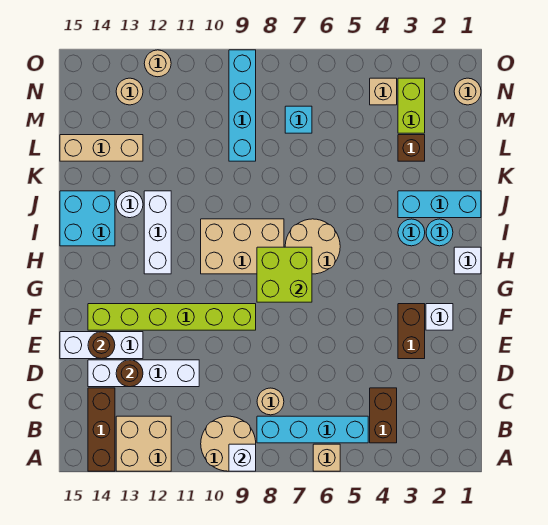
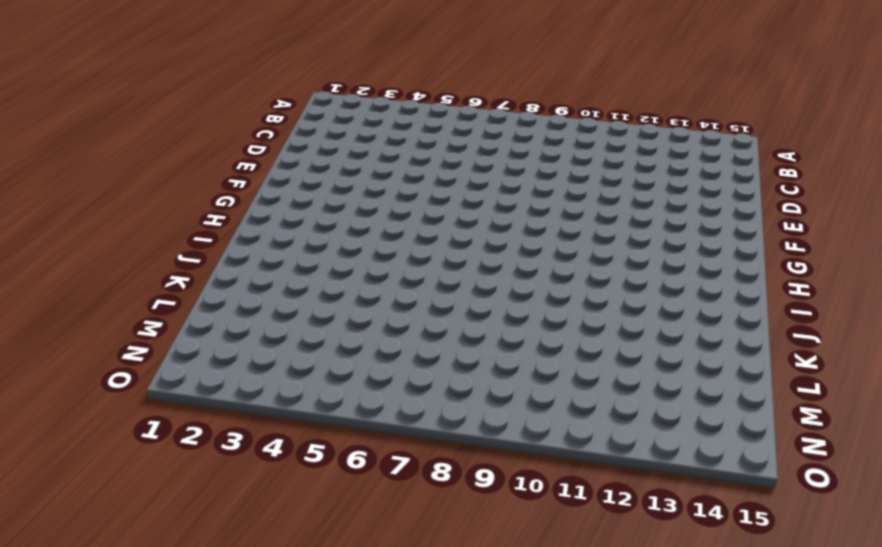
none -> tan 1x1 brick [313,444,340,471]
none -> tan 2x2 round brick [201,416,256,471]
none -> tan 2x2 brick [116,416,171,471]
none -> brown 1x3 brick [88,388,115,471]

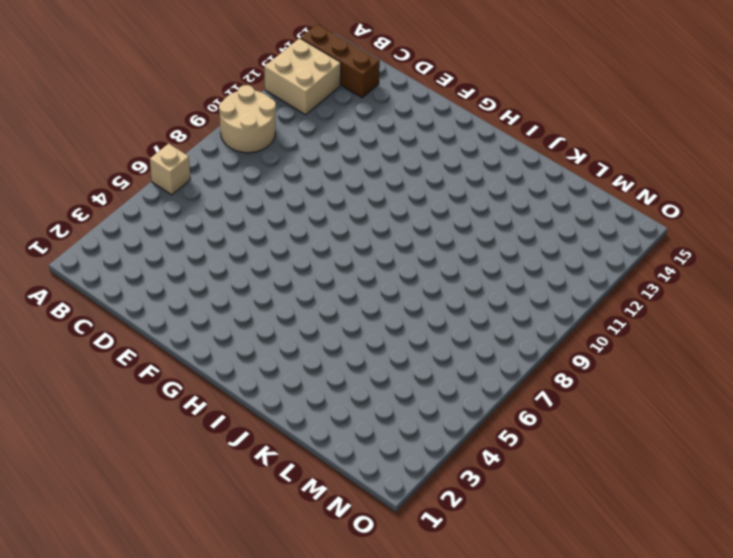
none -> brown 1x2 brick [370,388,397,443]
none -> cyan 1x4 brick [257,416,368,443]
none -> tan 1x1 round brick [257,388,284,415]
none -> white 1x4 brick [88,360,199,387]

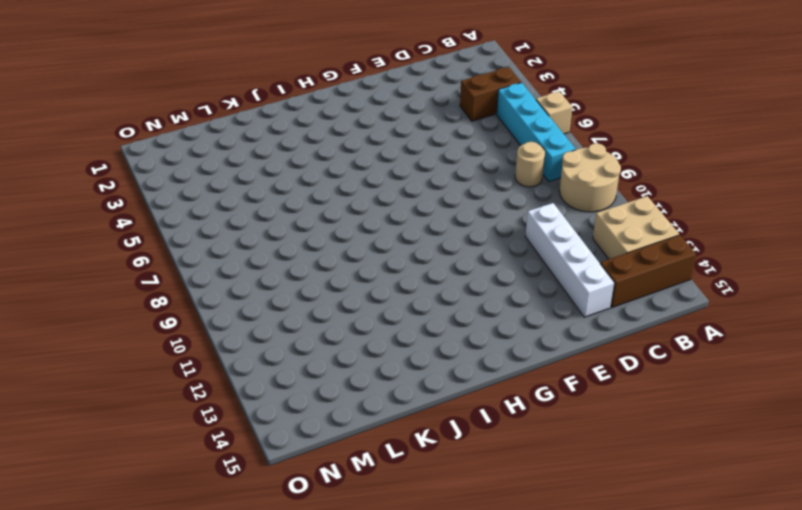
none -> brown 1x2 brick [398,304,425,359]
none -> white 1x3 brick [60,332,143,359]
none -> white 1x1 brick [426,304,453,330]
none -> lime 1x6 brick [88,304,256,330]

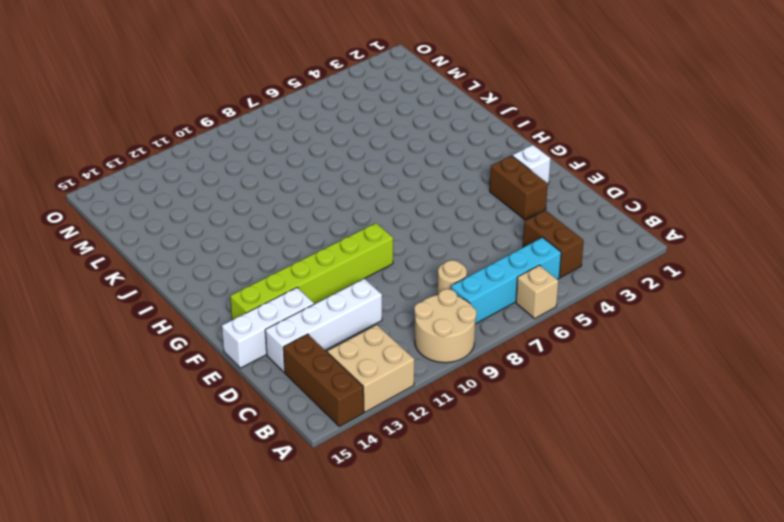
none -> white 1x1 brick [454,247,481,274]
none -> tan 2x2 round brick [285,219,340,274]
none -> tan 2x3 brick [201,219,284,274]
none -> white 1x3 brick [144,191,171,274]

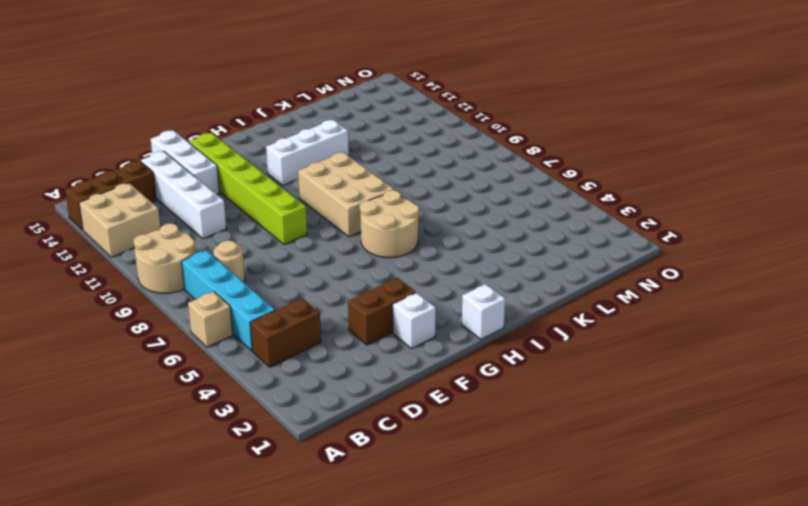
none -> cyan 1x1 round brick [426,219,453,246]
none -> cyan 1x1 round brick [398,219,425,246]
none -> cyan 2x2 brick [60,191,115,246]
none -> cyan 1x3 brick [398,191,481,218]

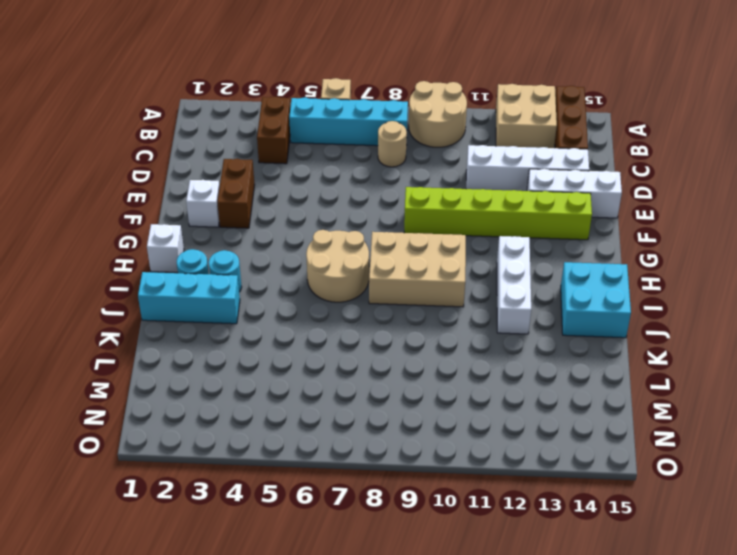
none -> white 1x1 round brick [116,191,143,218]
none -> brown 1x1 brick [398,135,425,161]
none -> cyan 1x4 brick [229,50,256,161]
none -> tan 1x3 brick [60,135,143,161]

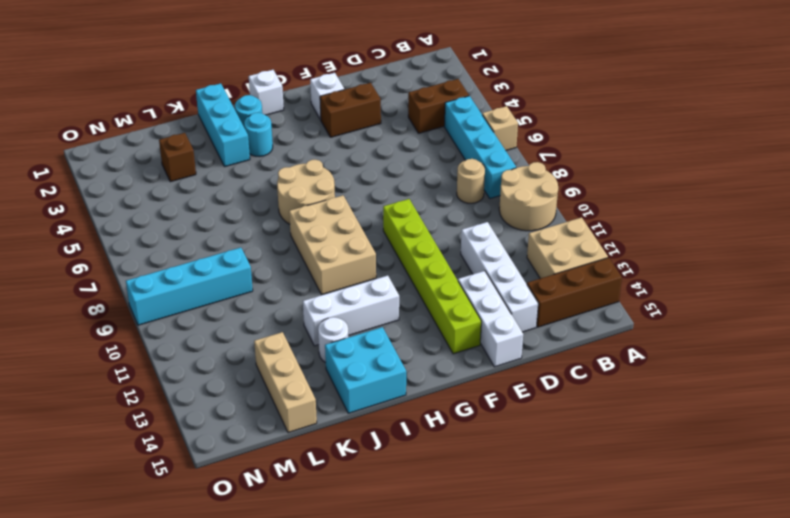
none -> lime 1x2 brick [398,78,425,133]
none -> cyan 1x1 brick [285,106,312,133]
none -> tan 1x1 round brick [454,78,481,105]
none -> tan 1x1 brick [370,78,397,105]

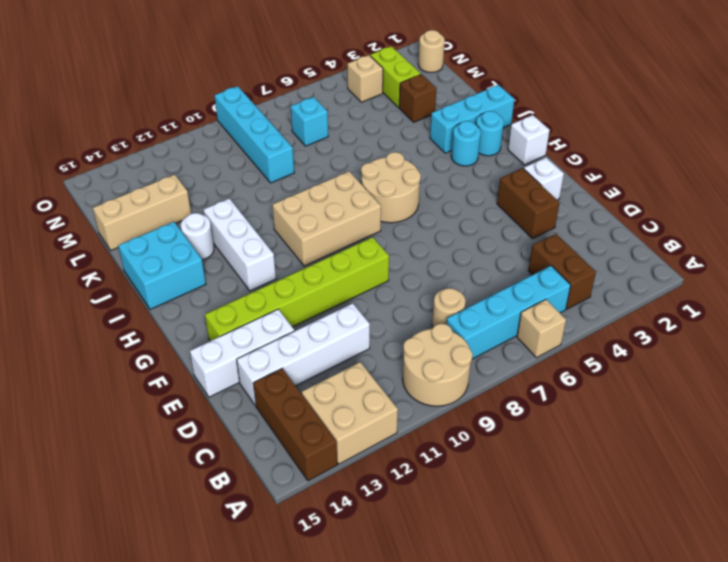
none -> tan 1x1 round brick [116,78,143,105]
none -> tan 1x1 round brick [144,50,171,77]
none -> white 1x1 brick [229,444,256,471]
none -> brown 1x1 round brick [116,360,143,387]

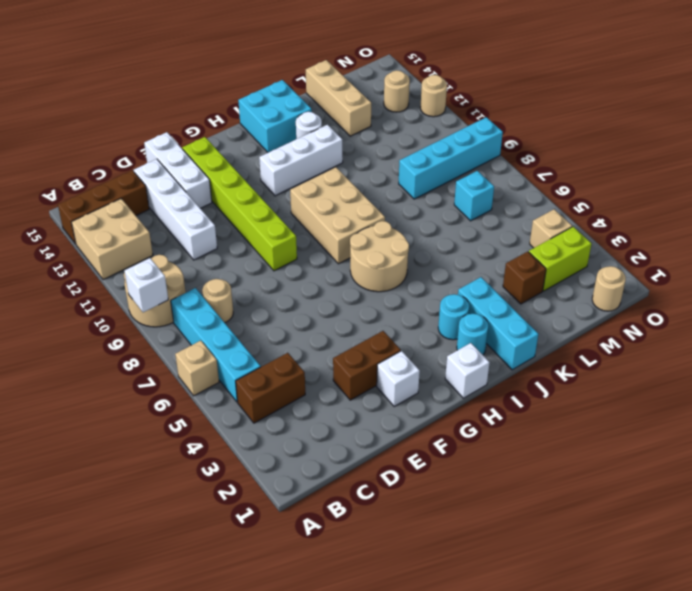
none -> brown 1x1 round brick [116,360,143,387]
none -> brown 1x1 round brick [88,332,115,359]
none -> lime 2x2 brick [257,247,312,302]

